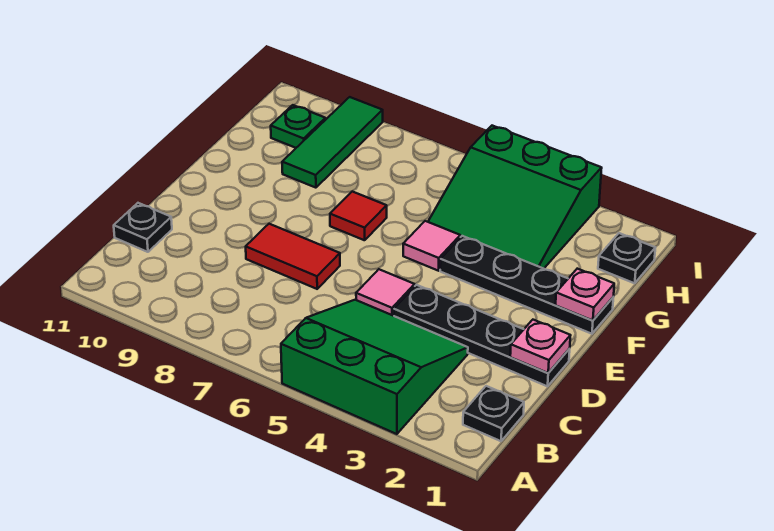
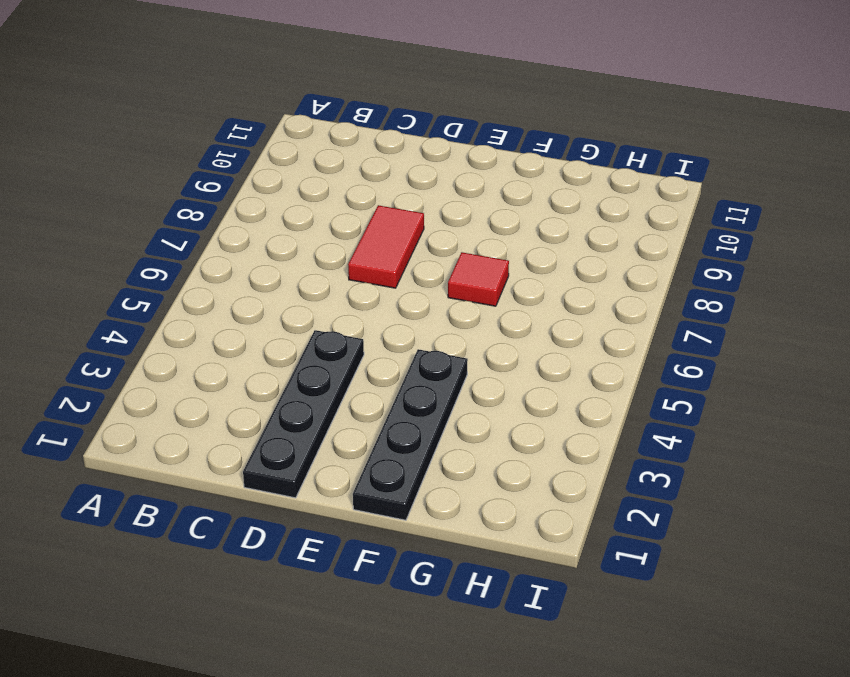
none -> green 3x3 slope [281,300,468,434]
none -> black 1x1 plate [463,386,524,441]
none -> black 1x1 plate [114,203,172,252]

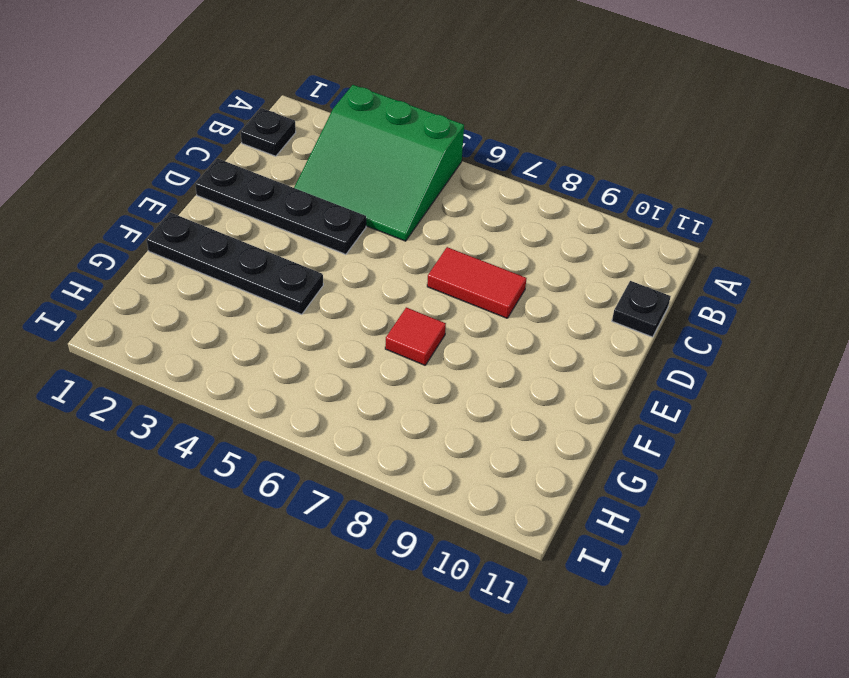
none -> pink 1x1 tile [356,269,415,316]
none -> pink 1x1 tile [403,221,460,271]
none -> green 3x3 slope [428,126,602,269]

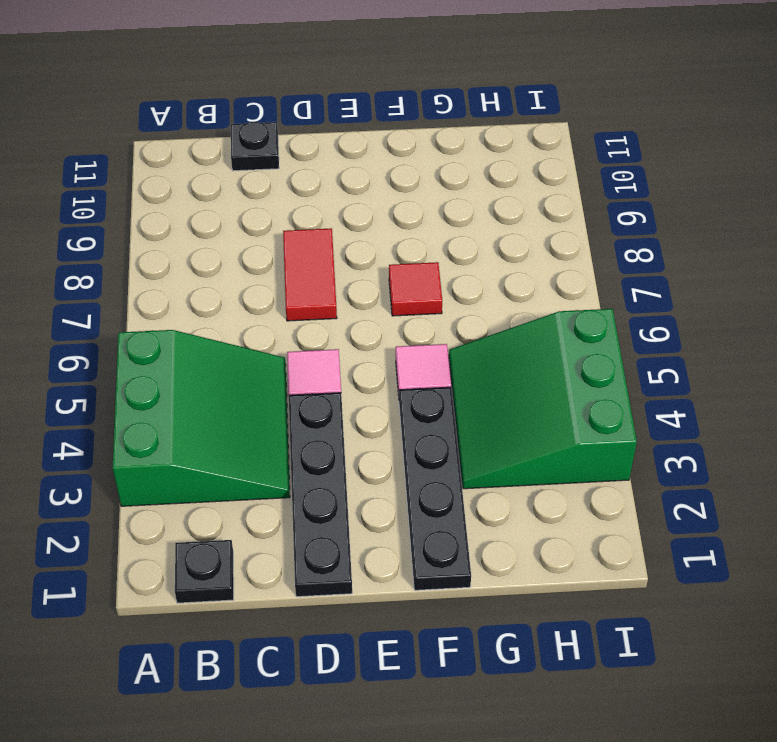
none -> green 1x3 tile [282,97,383,188]
none -> black 1x1 plate [598,233,655,283]
none -> green 1x1 plate [271,105,325,148]

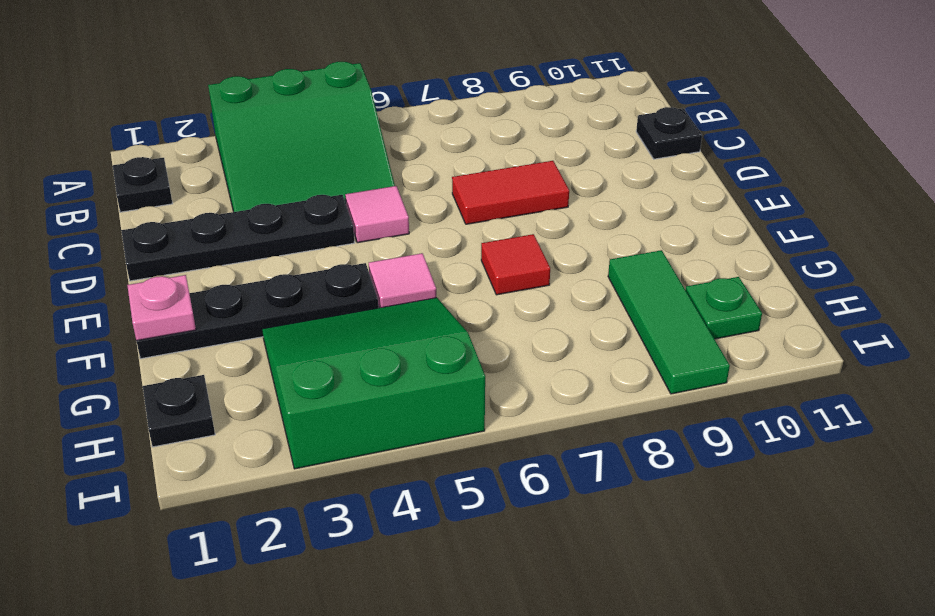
none -> pink 1x1 plate [510,320,571,373]

